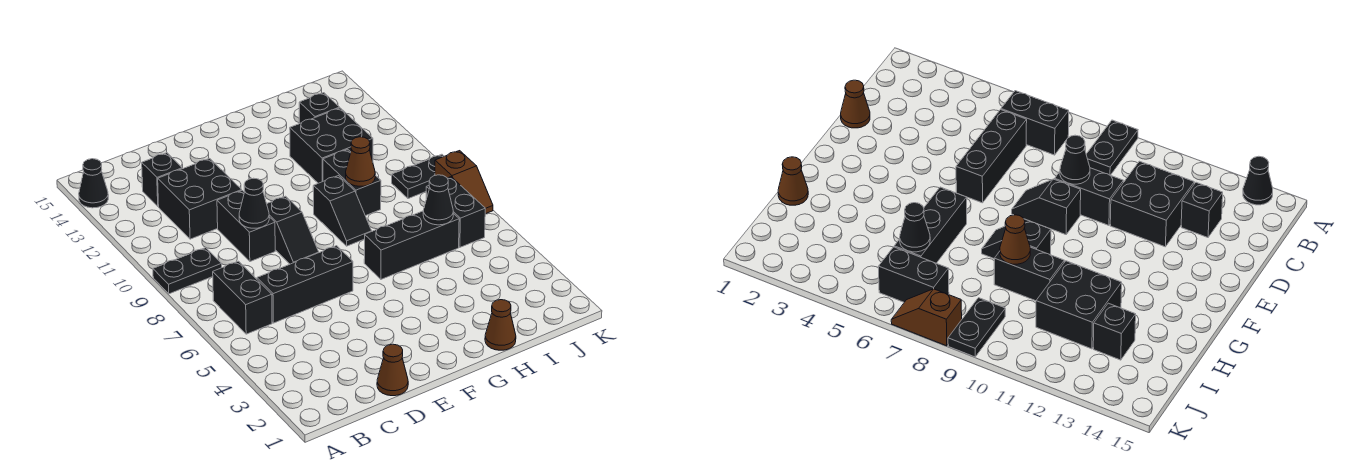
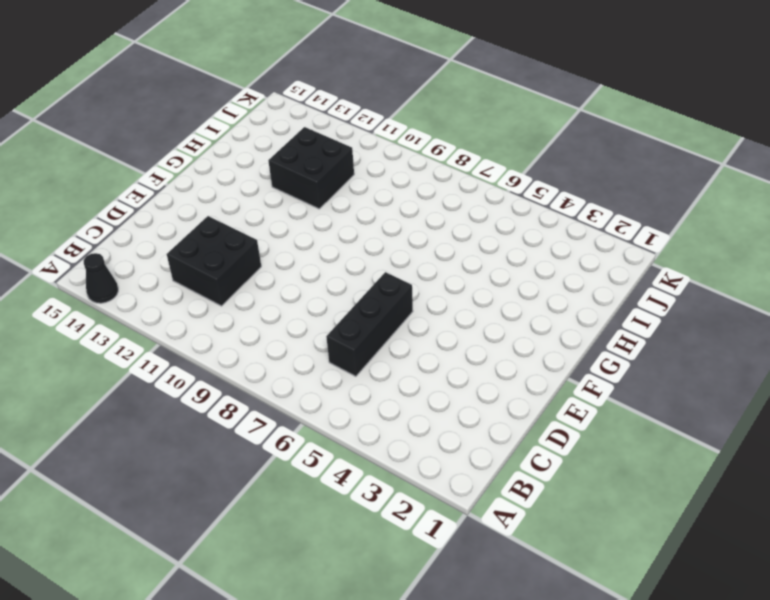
none -> black 1x2 plate [153,248,222,294]
none -> black 1x2 brick [213,261,272,334]
none -> black 1x1 brick [142,153,182,207]

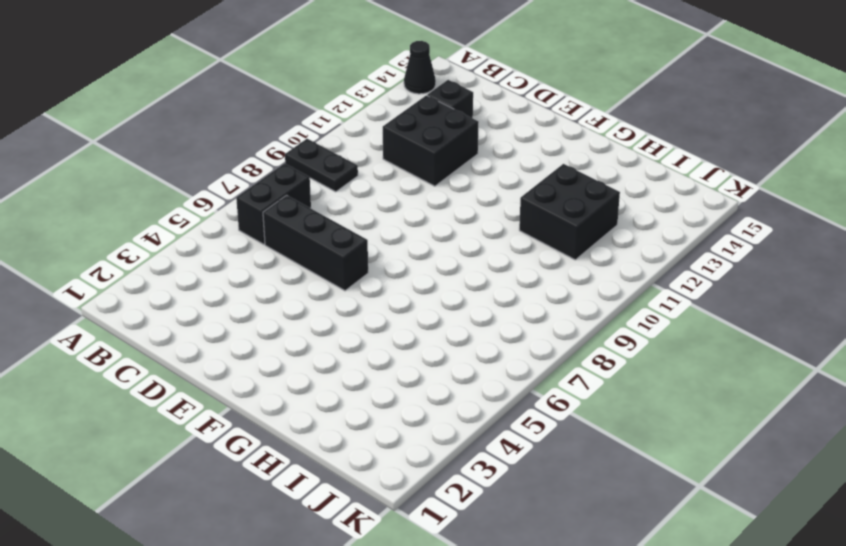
none -> brown 1x1 cone [377,344,408,396]
none -> black 1x2 brick [217,191,275,262]
none -> black 1x2 slope [267,196,319,264]

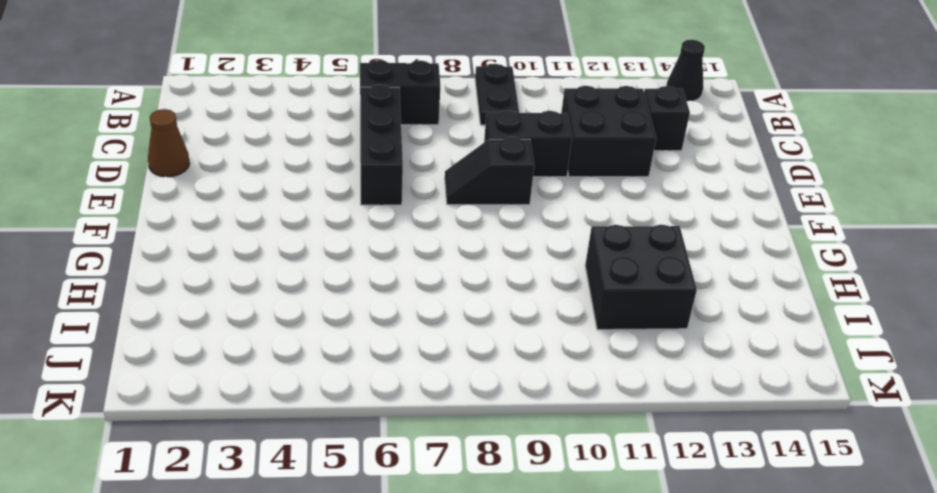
none -> black 1x3 brick [364,211,459,279]
none -> black 1x2 slope [313,176,372,246]
none -> brown 1x1 cone [485,300,516,350]

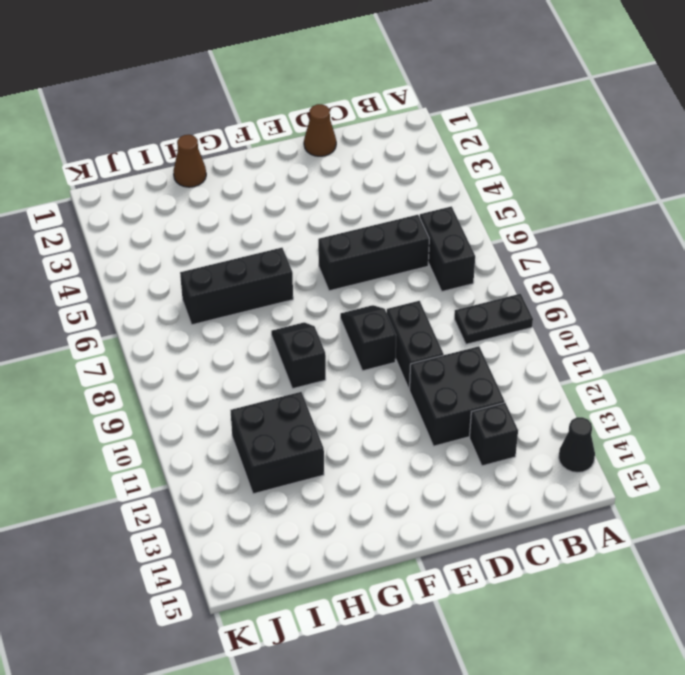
none -> black 1x2 brick [323,149,381,216]
none -> black 1x1 brick [299,93,340,124]
none -> black 1x2 brick [426,177,485,247]

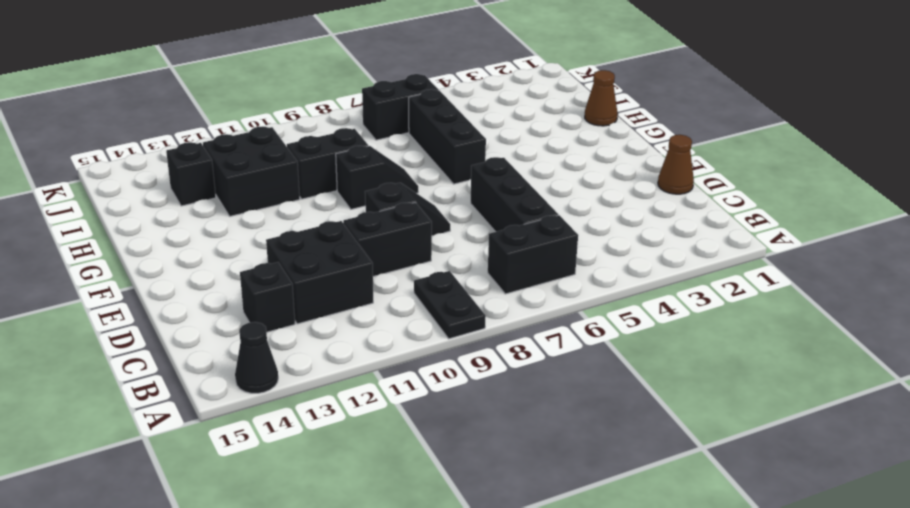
none -> black 1x2 plate [392,154,444,199]
none -> brown 1x2 slope [435,151,493,214]
none -> black 1x1 cone [239,178,269,228]

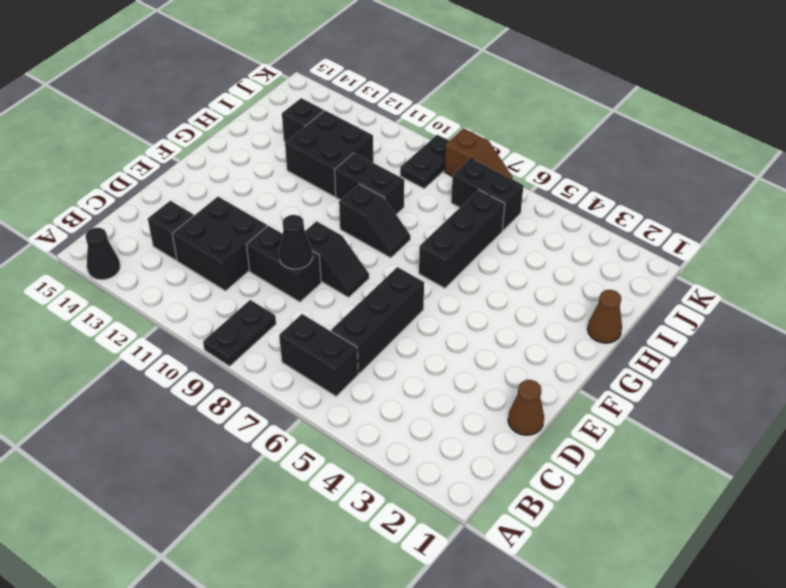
none -> brown 1x1 cone [346,137,375,186]
none -> black 1x1 cone [423,175,453,225]

